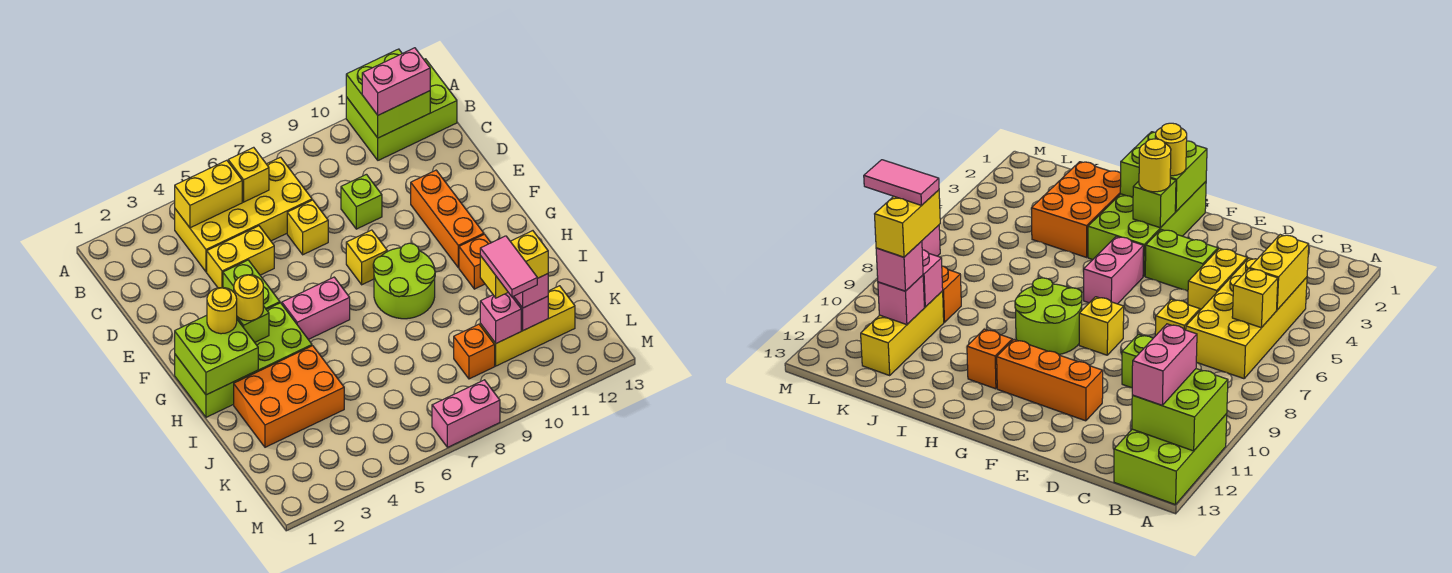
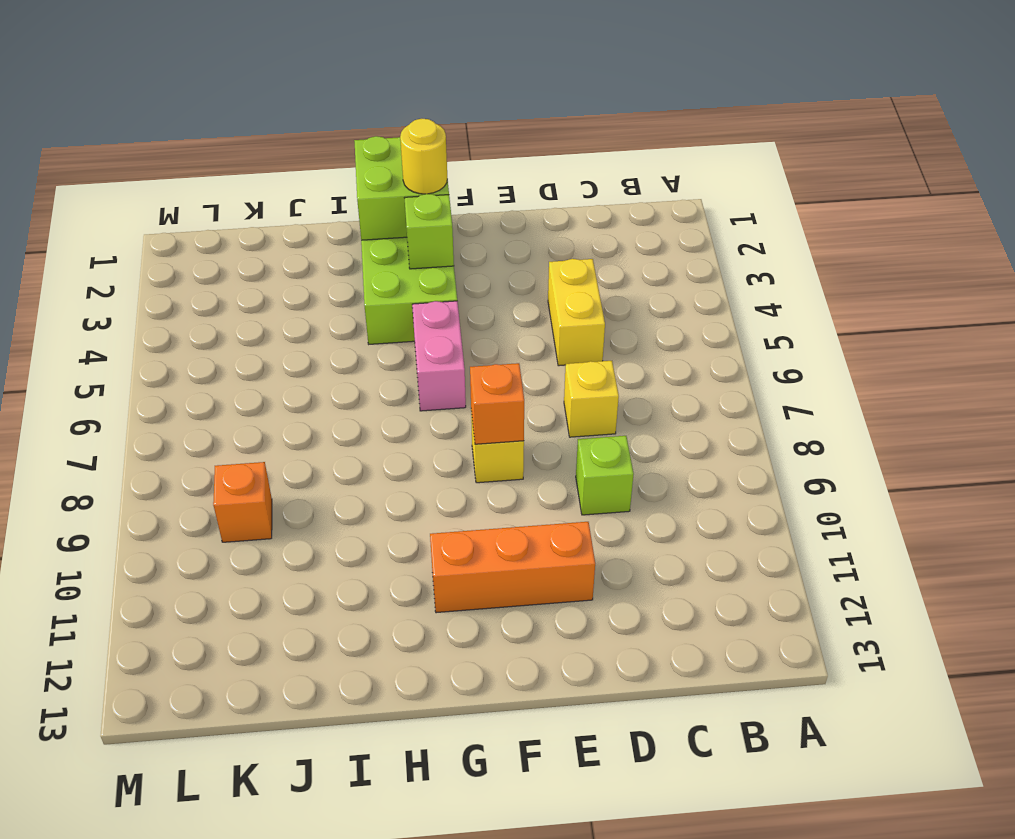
orange 1x1 brick [470,363,524,444] -> orange 1x1 brick moved to [459,234,491,289]
none -> lime 2x3 brick [346,59,457,160]
none -> yellow 2x4 brick [175,157,312,272]
none -> lime 1x2 brick [223,260,280,309]

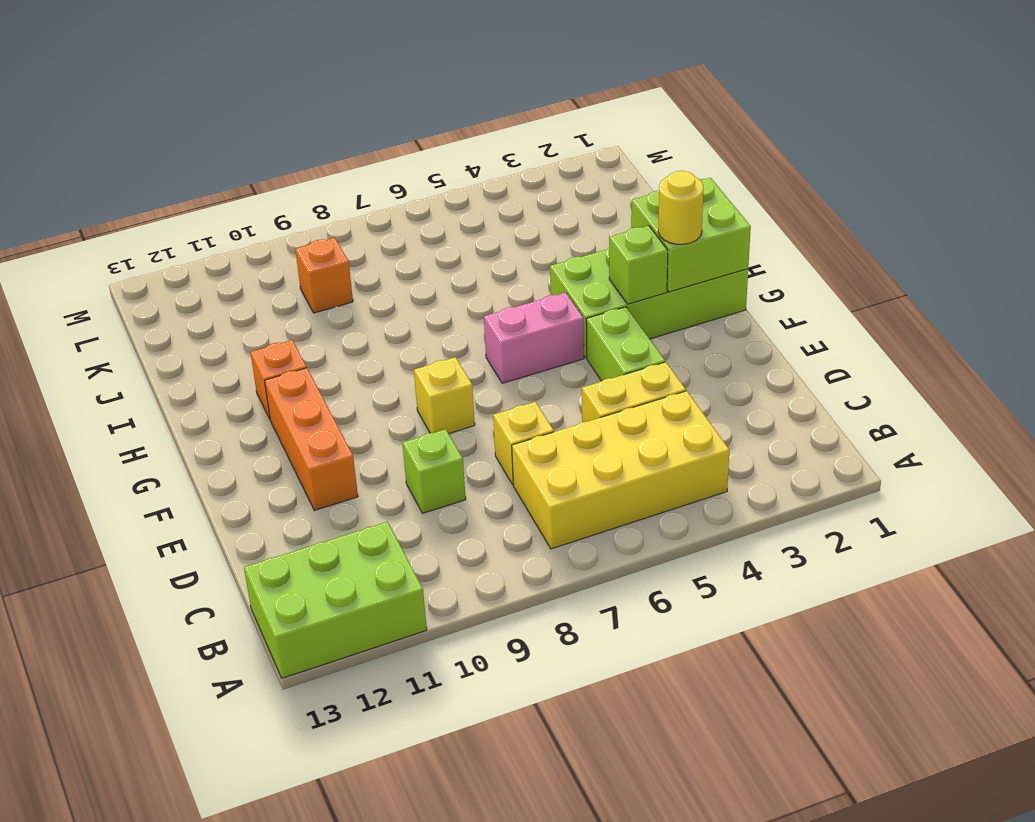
none -> lime 2x2 round brick [373,243,435,319]
none -> orange 2x3 brick [234,346,344,447]
none -> yellow 1x3 brick [480,286,575,366]

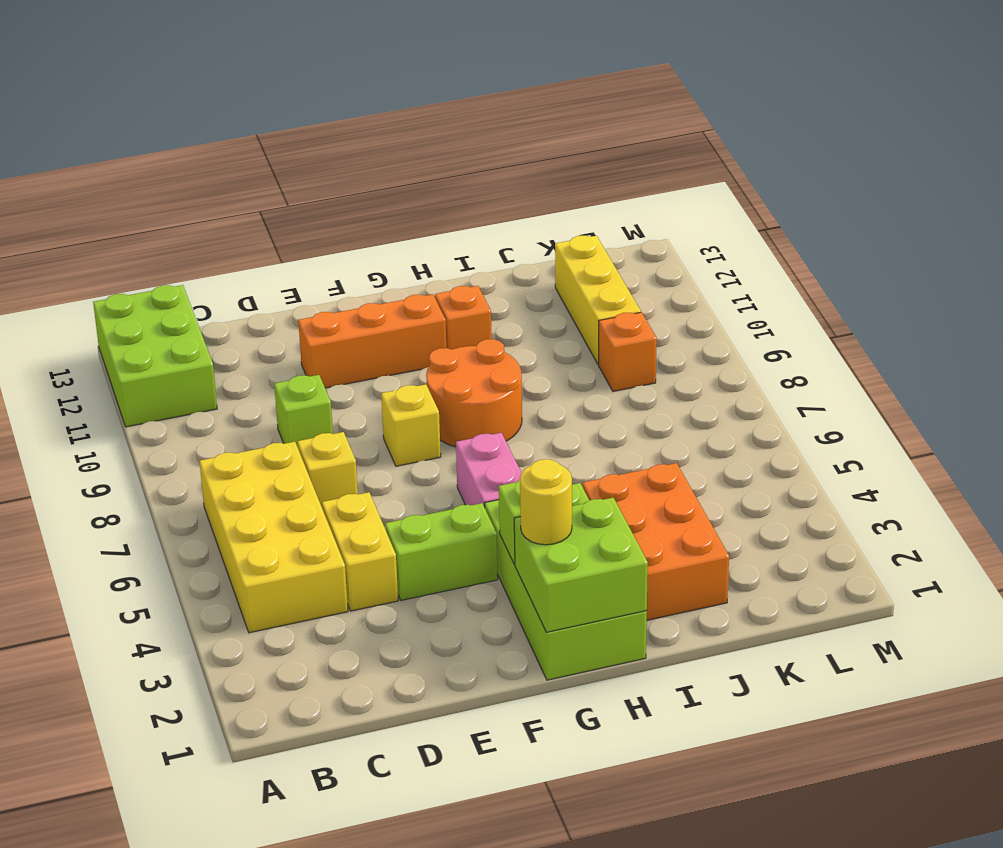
orange 2x2 round brick [426,339,522,447] -> lime 2x2 round brick [373,243,435,319]
none -> pink 1x2 brick [432,380,500,447]
none -> lime 2x2 brick [346,49,430,138]
none -> yellow 1x2 brick [175,160,242,228]

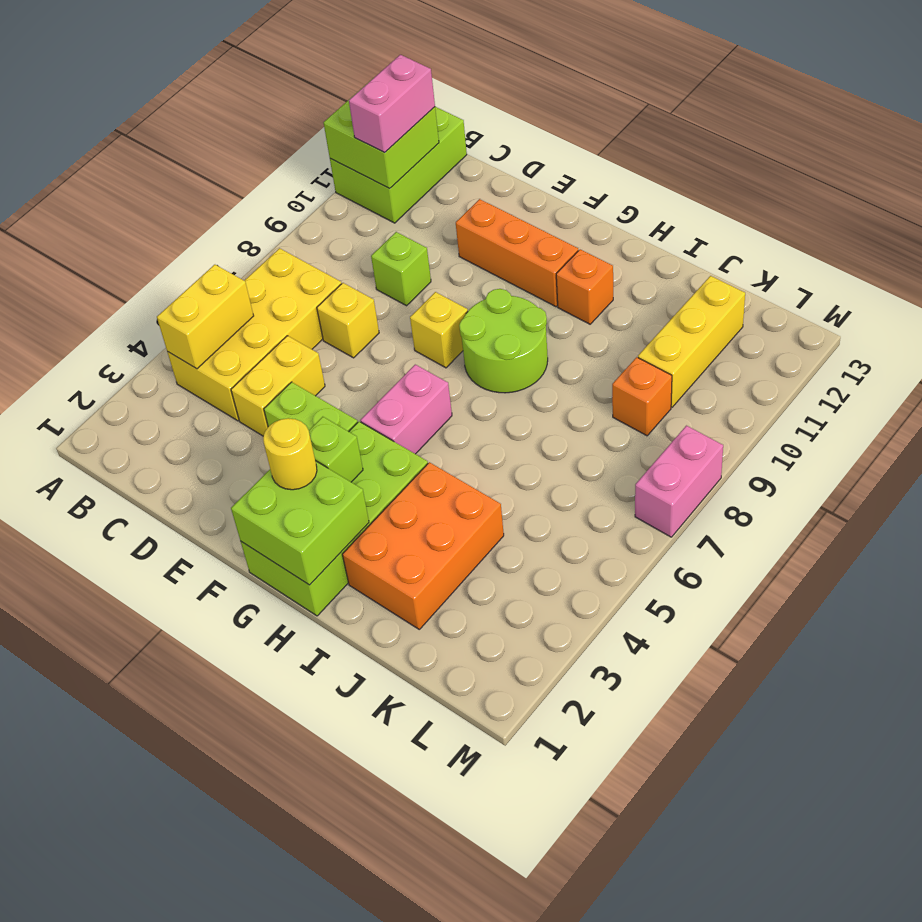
none -> yellow 1x1 brick [228,147,269,202]
none -> pink 1x1 brick [480,293,521,343]
none -> pink 1x1 brick [513,296,548,330]

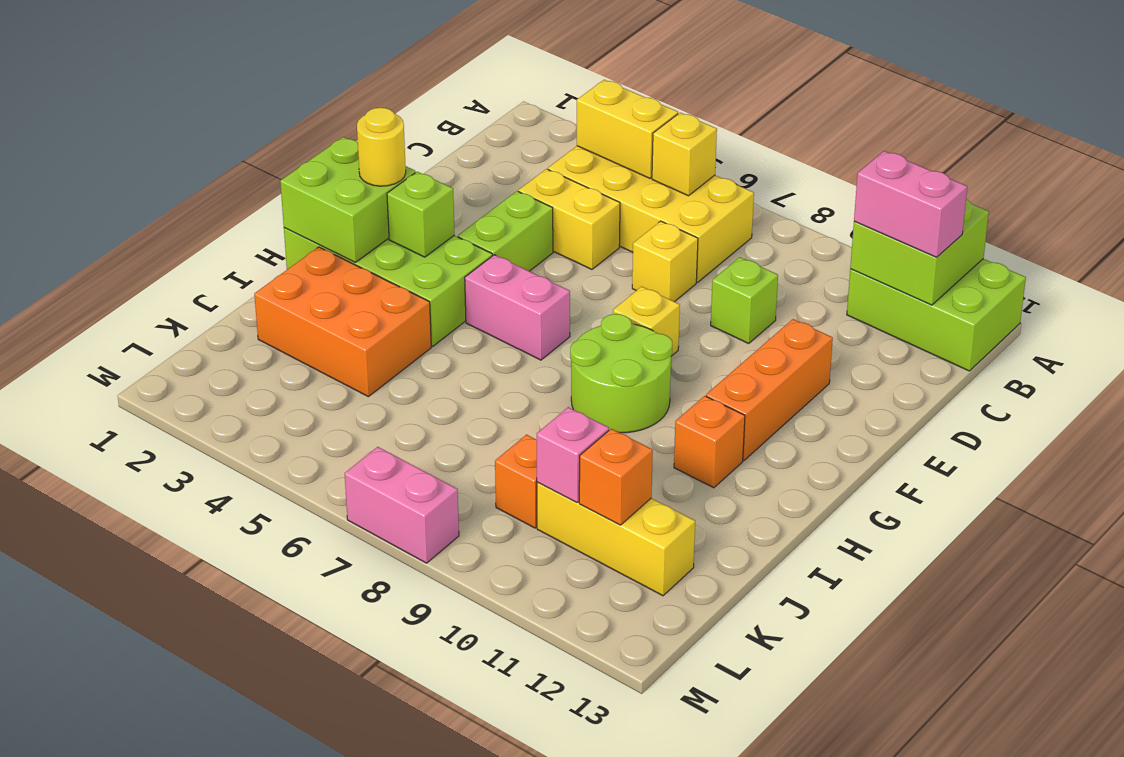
orange 1x1 brick [579,429,653,525] -> pink 1x1 brick [513,296,548,330]
none -> yellow 1x1 round brick [234,275,263,321]
none -> pink 1x1 brick [514,274,548,308]
none -> yellow 1x2 brick [480,231,548,298]

